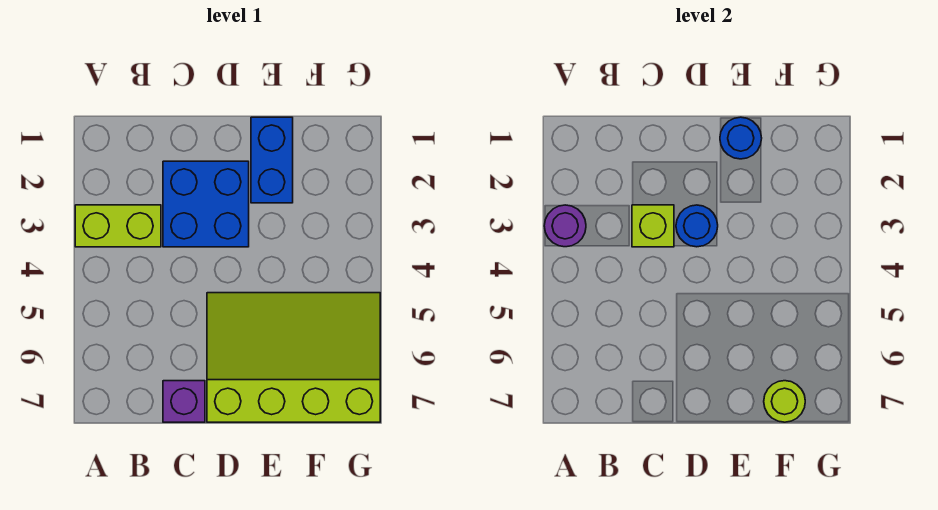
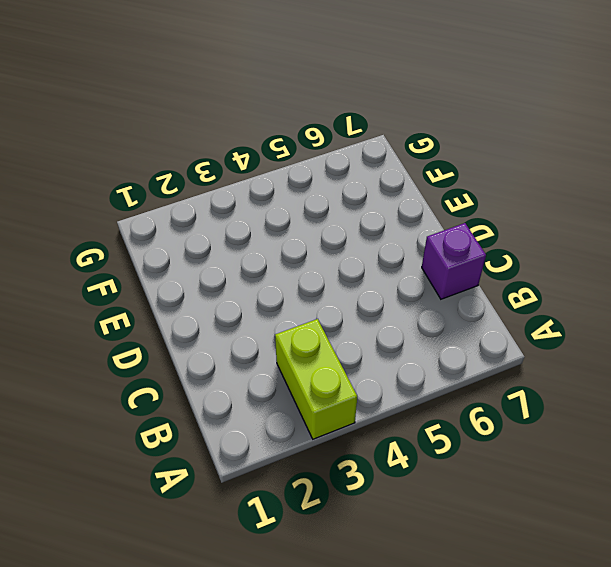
none -> blue 2x2 brick [163,161,249,247]
none -> lime 3x4 slope [207,293,380,422]

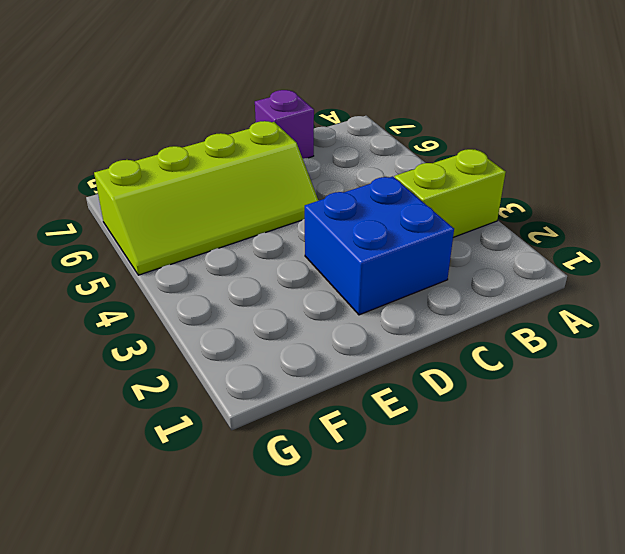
lime 2x4 slope [94,121,318,275] -> lime 3x4 slope [207,293,380,422]
none -> blue 1x2 brick [251,117,293,203]
none -> purple 1x1 round brick [544,205,586,247]

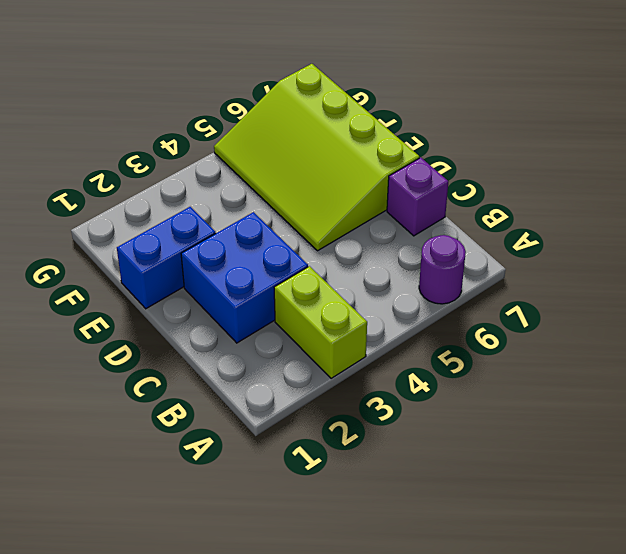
purple 1x1 round brick [419,235,466,304] -> purple 1x1 round brick moved to [544,205,586,247]
none -> lime 1x1 brick [632,205,674,247]
none -> blue 1x1 round brick [676,205,718,247]

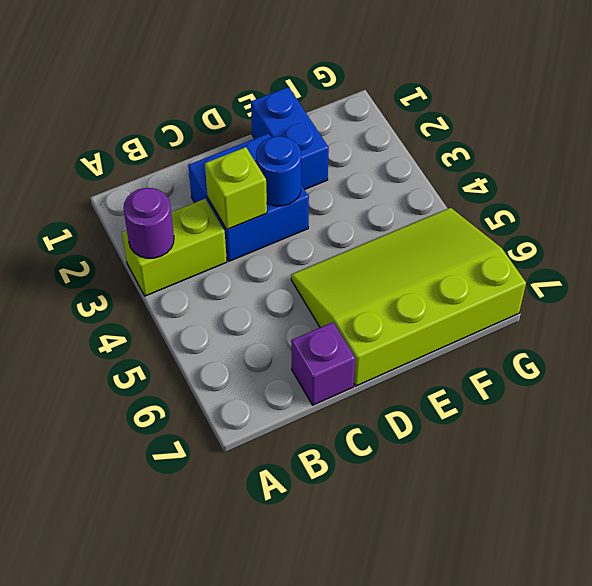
none -> blue 1x1 round brick [720,117,762,159]
none -> lime 1x1 round brick [764,381,805,422]

